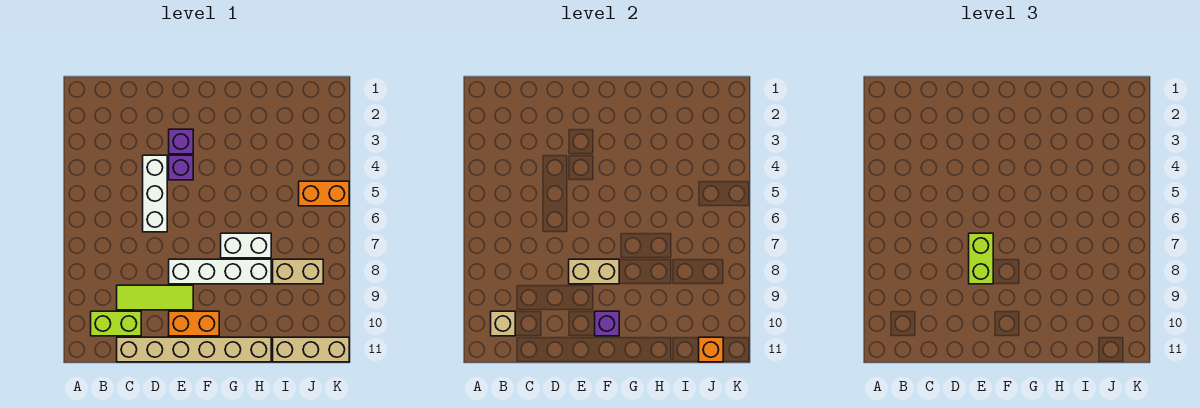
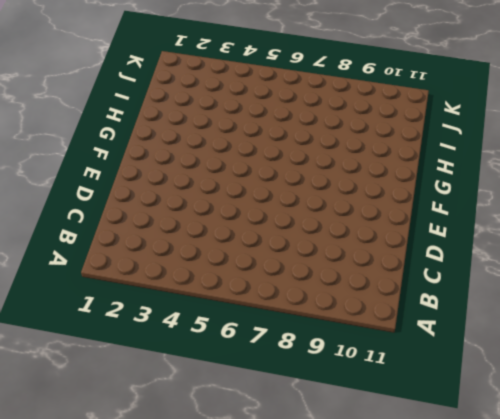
none -> lime 1x2 brick [91,311,141,336]
none -> lime 1x3 tile [117,285,193,310]
none -> tan 1x6 brick [117,337,271,362]

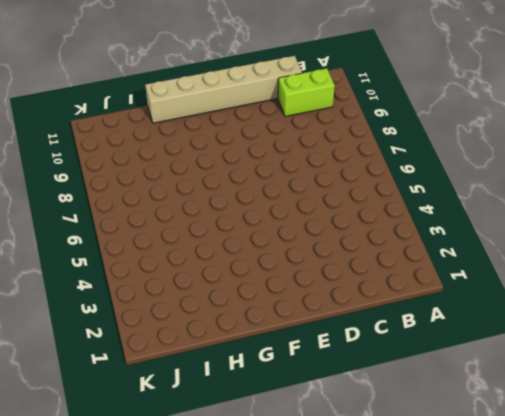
none -> lime 1x3 tile [117,285,193,310]
none -> white 1x3 brick [143,155,167,232]
none -> purple 1x1 brick [169,129,193,154]

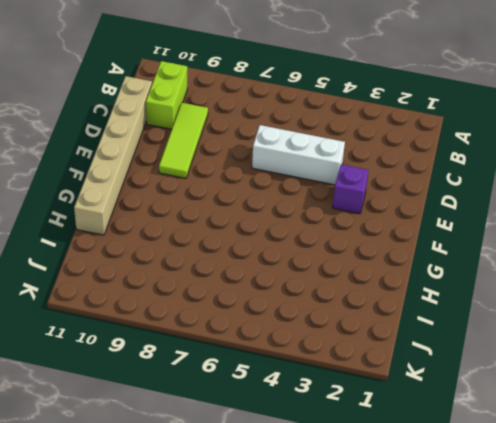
none -> purple 1x1 brick [169,155,193,180]
none -> white 1x4 brick [169,259,271,284]
none -> orange 1x2 brick [169,311,219,336]

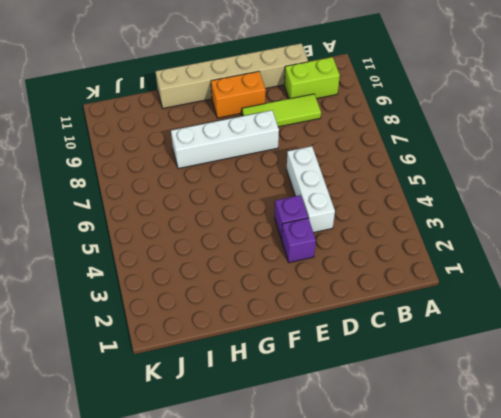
none -> white 1x2 brick [221,233,271,258]
none -> tan 1x2 brick [273,259,323,284]
none -> tan 1x3 brick [273,337,349,362]

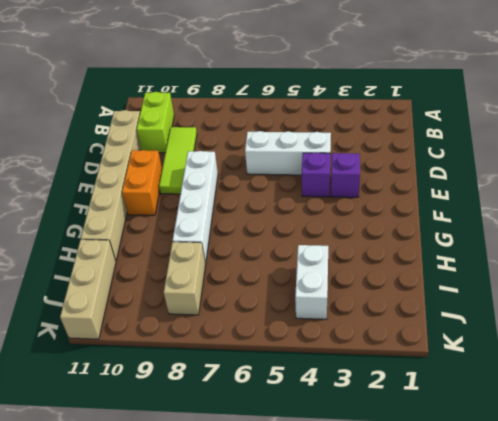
white 1x2 brick [295,245,328,319] -> white 1x2 brick moved to [221,233,271,258]
none -> orange 1x2 brick [299,181,349,206]
none -> tan 1x1 brick [491,311,515,336]
none -> tan 1x2 brick [569,259,619,284]

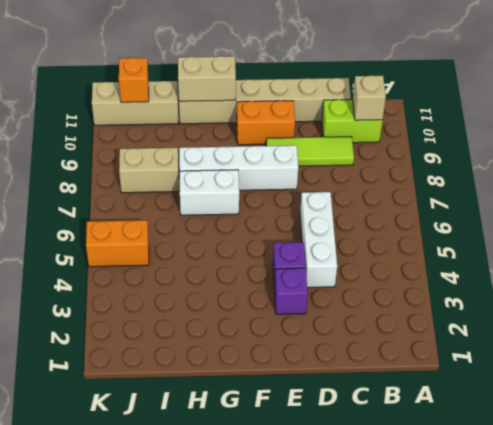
tan 1x2 brick [178,56,236,101] -> tan 1x2 brick moved to [569,259,619,284]
none -> purple 1x1 brick [595,311,619,336]
none -> lime 1x2 brick [969,233,993,284]

